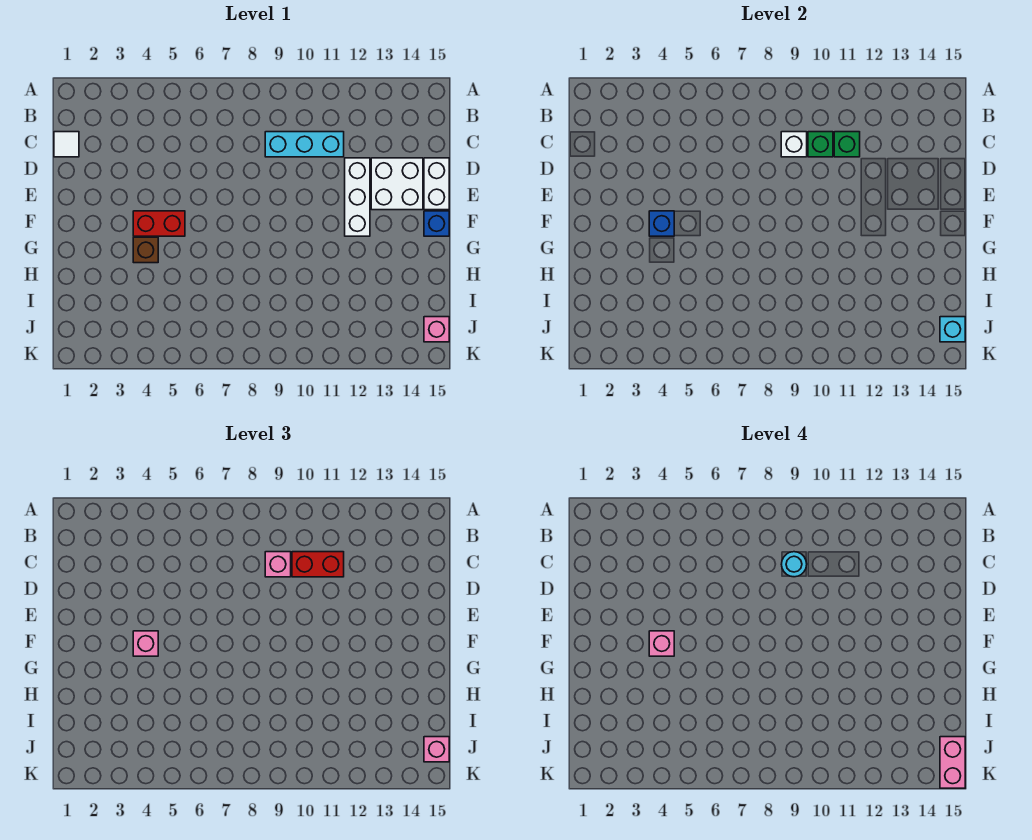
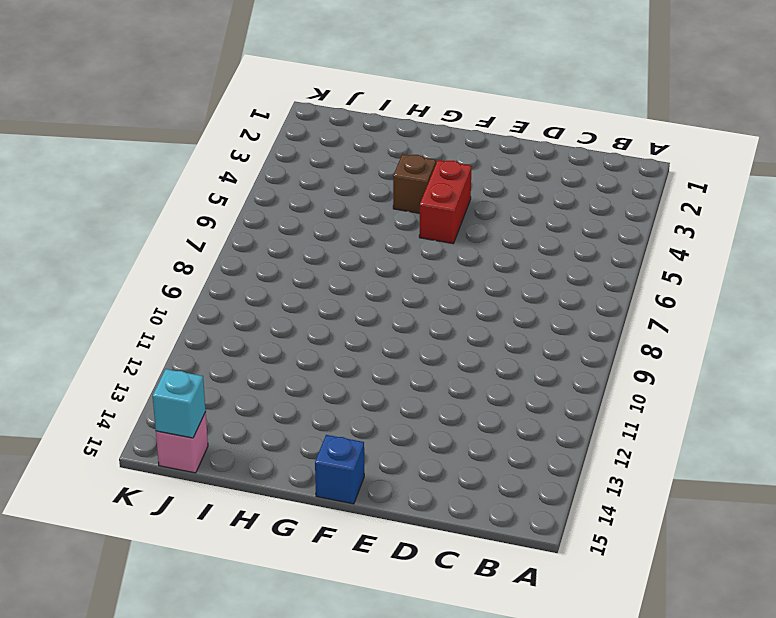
none -> white 1x1 tile [54,132,79,157]
none -> cyan 1x3 brick [265,132,344,157]
none -> white 1x3 brick [345,158,370,236]

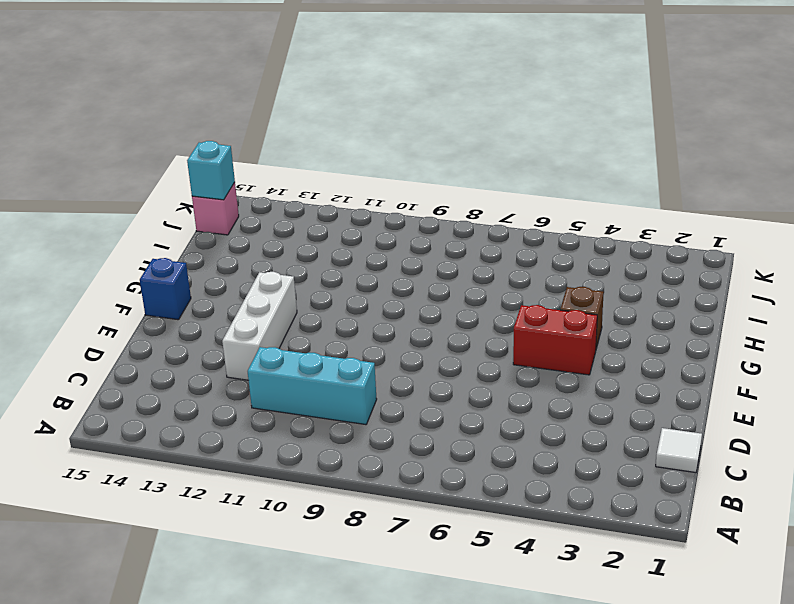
none -> white 2x2 brick [371,158,423,210]
none -> white 1x2 brick [424,158,449,210]
none -> white 1x1 brick [781,132,807,157]

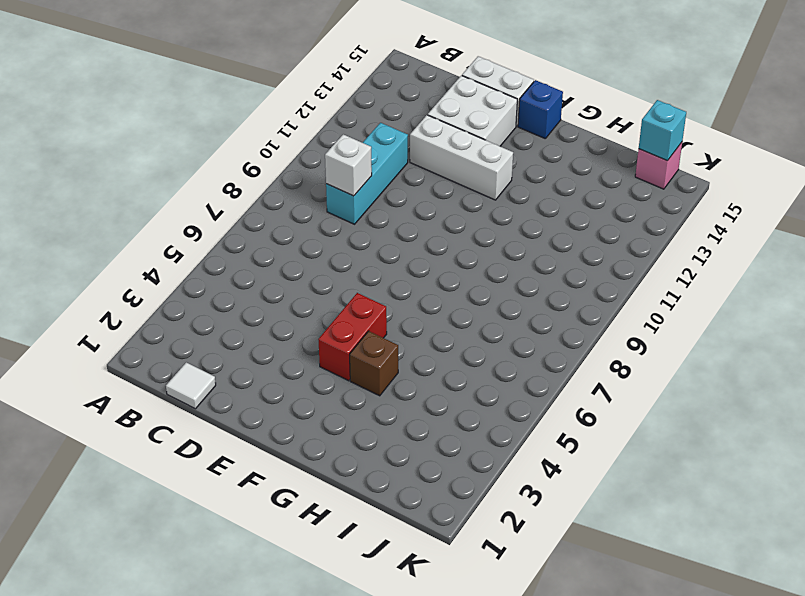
none -> green 1x1 brick [808,132,833,157]
none -> green 1x1 brick [834,132,860,157]
none -> blue 1x1 brick [649,211,674,236]

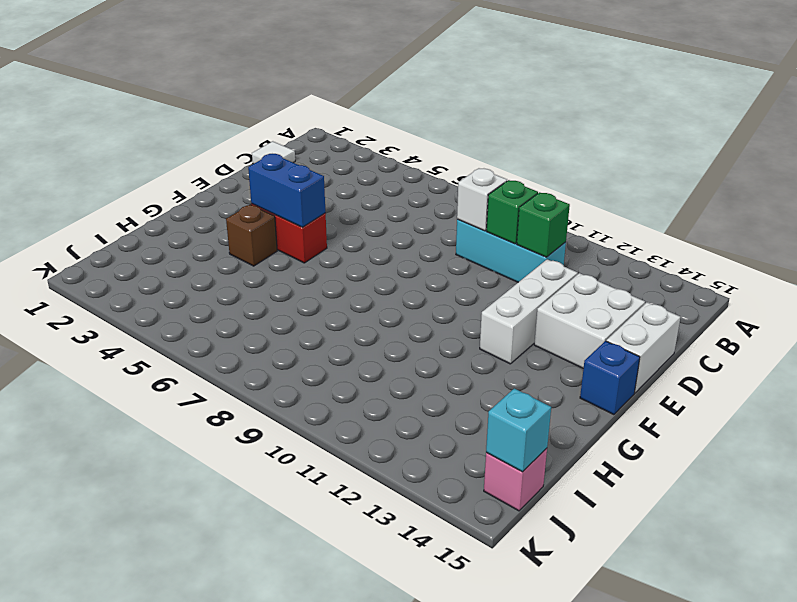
blue 1x2 brick [248,154,325,227] -> blue 1x1 brick [649,211,674,236]
none -> pink 1x1 brick [265,552,291,577]
none -> red 1x2 brick [292,552,344,577]
none -> pink 1x1 brick [133,631,158,656]

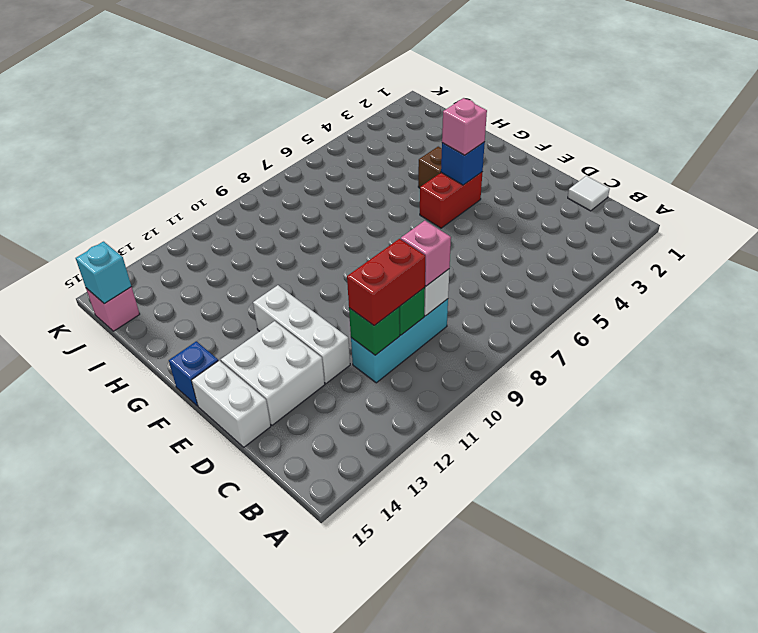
none -> pink 1x1 brick [424,737,449,762]
none -> cyan 1x1 round brick [781,552,807,577]
none -> pink 1x1 brick [649,631,674,656]

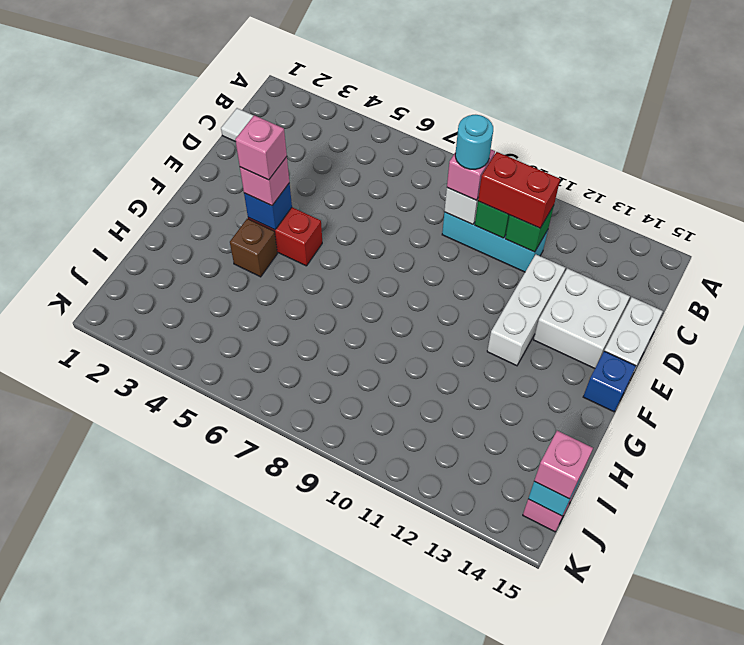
none -> pink 1x2 brick [940,737,965,788]

